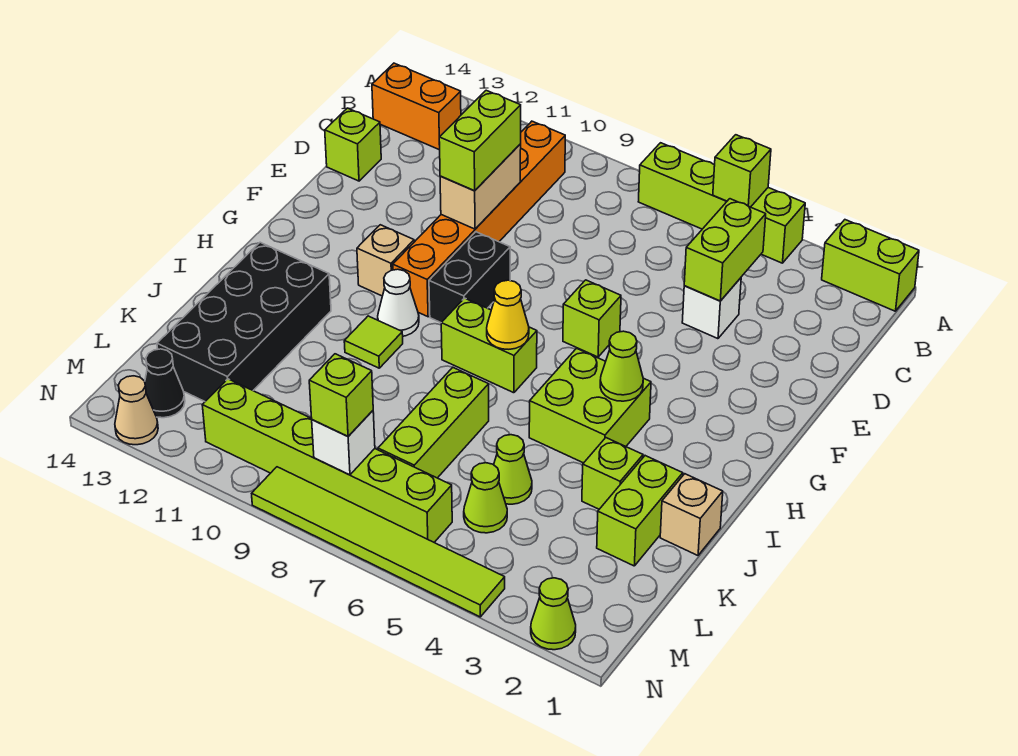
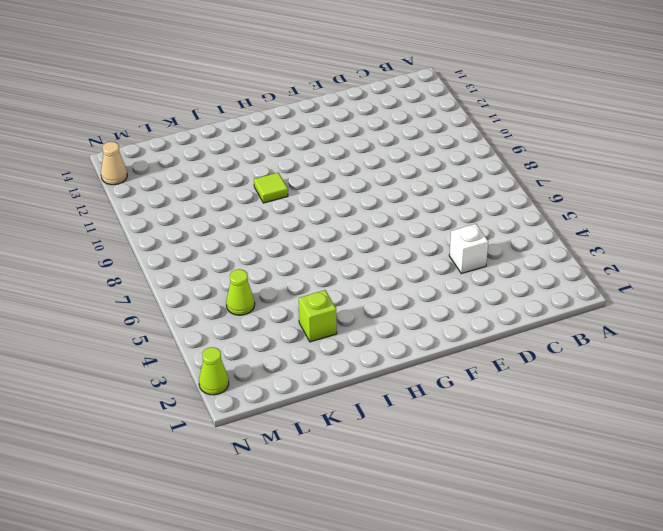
none -> lime 1x2 brick [822,220,919,311]
none -> lime 1x4 brick [638,143,805,263]
none -> orange 1x6 brick [393,121,565,317]
none -> orange 1x2 brick [372,63,461,150]

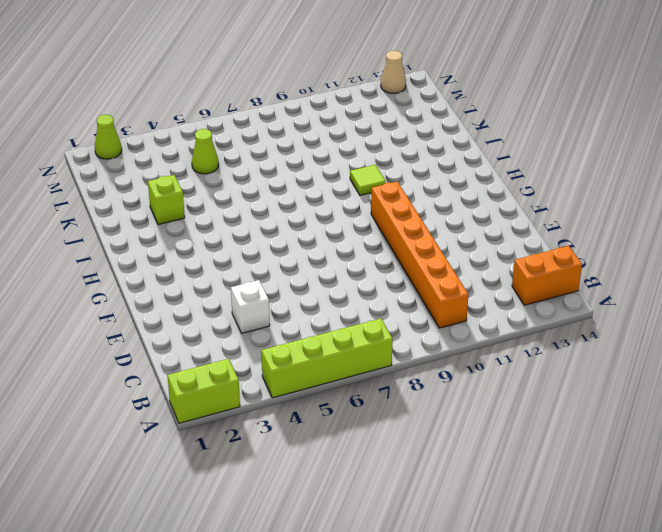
none -> lime 1x1 brick [325,108,381,181]
none -> lime 1x1 brick [563,280,621,357]
none -> black 1x2 brick [429,232,510,323]
none -> tan 1x1 brick [357,225,414,296]

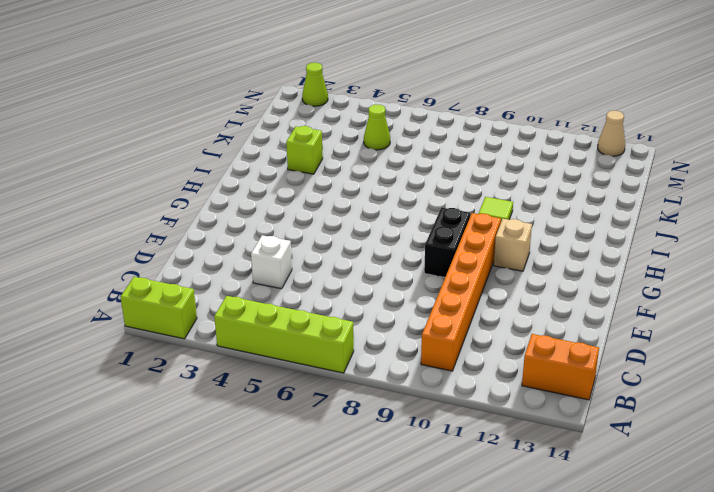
none -> lime 1x1 brick [325,108,381,181]
none -> lime 1x1 brick [563,280,621,357]
none -> lime 2x2 brick [529,348,651,463]
none -> lime 1x2 brick [441,298,537,393]

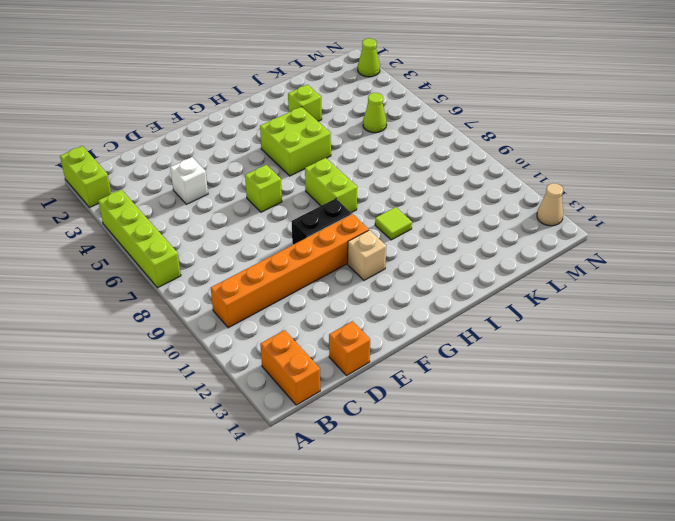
orange 1x1 brick [329,321,370,376] -> lime 1x1 brick [325,108,381,181]
none -> white 1x1 cone [378,269,419,336]
none -> black 2x4 brick [157,242,331,401]
none -> tan 1x1 brick [660,474,723,555]
none -> lime 1x2 brick [597,456,683,566]

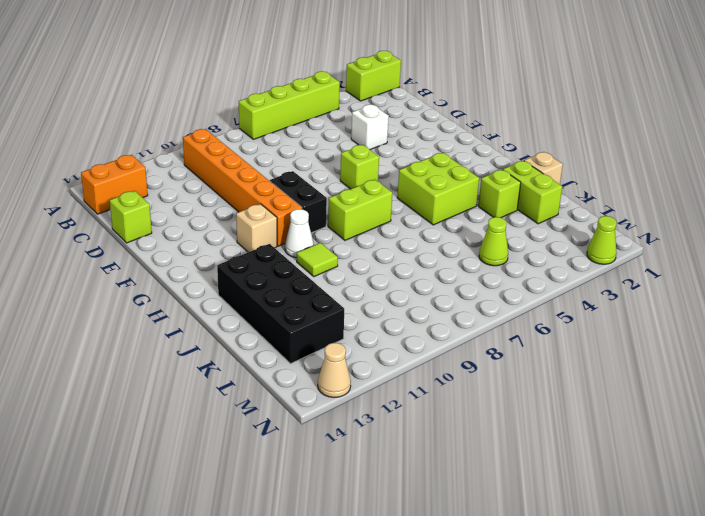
none -> lime 1x3 brick [378,368,489,478]
none -> lime 1x1 cone [494,435,532,504]
none -> lime 1x6 brick [202,379,452,542]
none -> black 1x1 cone [145,349,185,418]

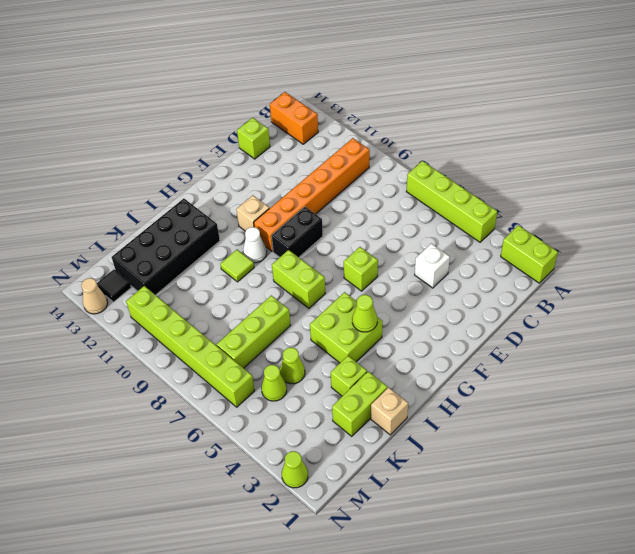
black 1x1 tile [97,269,131,302] -> black 1x1 cone [145,349,185,418]
none -> lime 1x6 tile [252,467,505,617]
none -> lime 1x1 brick [713,135,771,207]
none -> lime 1x2 brick [684,199,766,301]
none -> tan 1x2 brick [440,144,521,229]

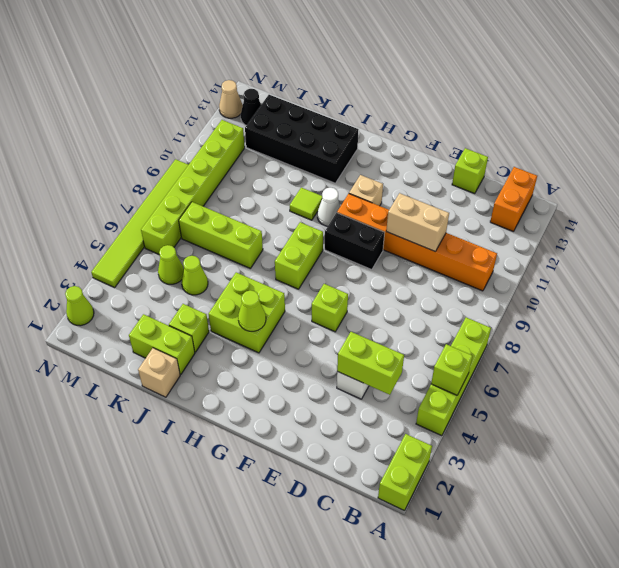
none -> yellow 1x1 cone [487,280,529,349]
none -> white 1x1 brick [312,411,375,475]
none -> lime 1x2 brick [439,90,521,191]
none -> lime 1x1 brick [309,354,373,436]

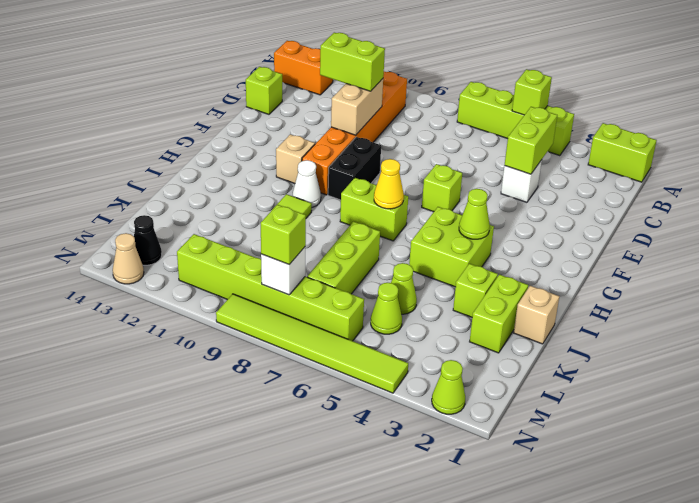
lime 1x2 brick [320,33,385,91] -> lime 1x2 brick turned to [439,90,521,191]
none -> black 2x4 brick [157,242,331,401]

